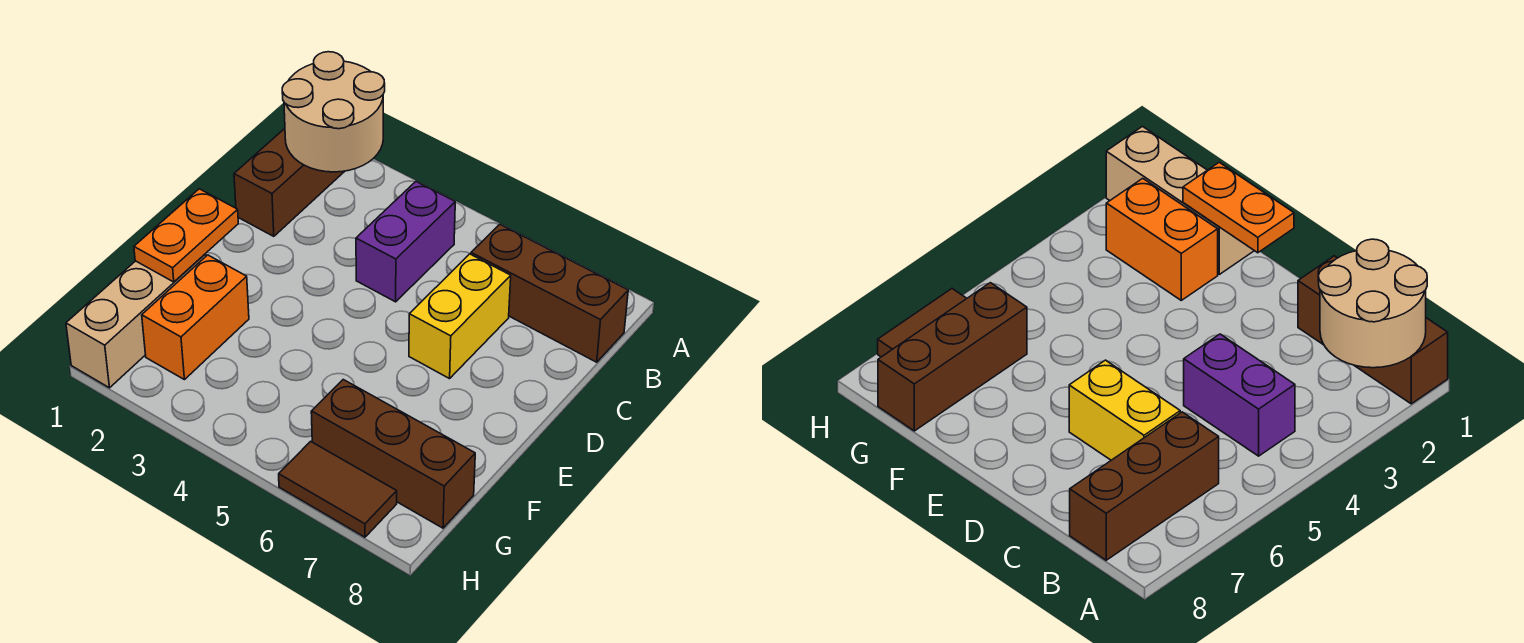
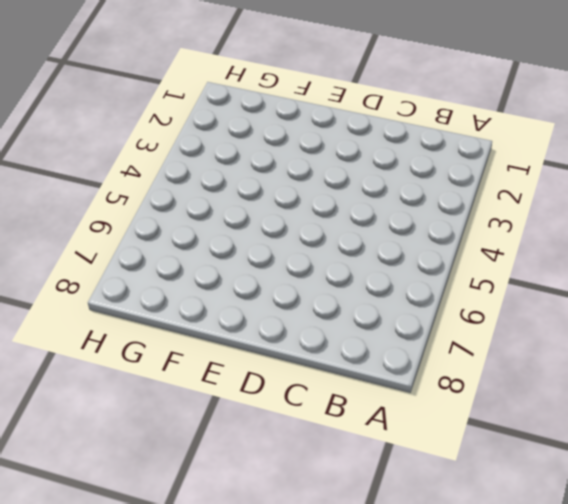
none -> brown 1x3 brick [234,129,345,236]
none -> purple 1x2 brick [356,182,455,302]

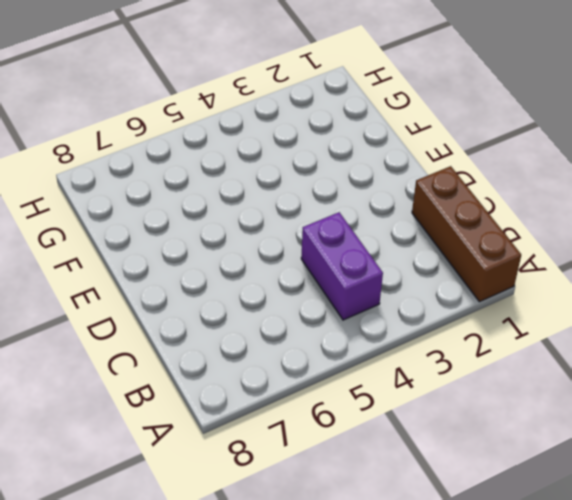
none -> brown 1x3 brick [471,224,628,362]
none -> yellow 1x2 brick [409,254,511,379]

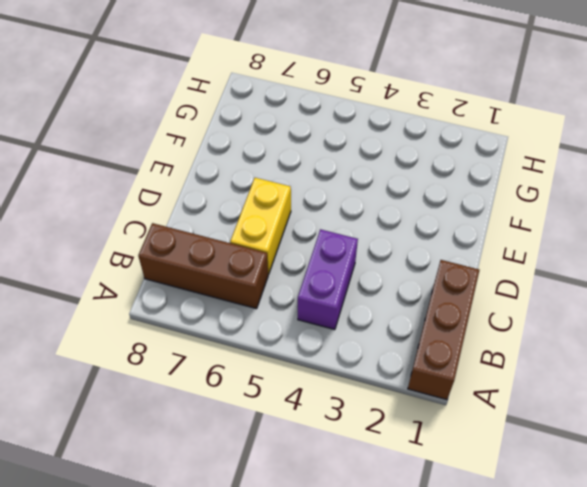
none -> tan 1x3 brick [66,254,206,388]
none -> orange 1x2 brick [142,255,249,380]

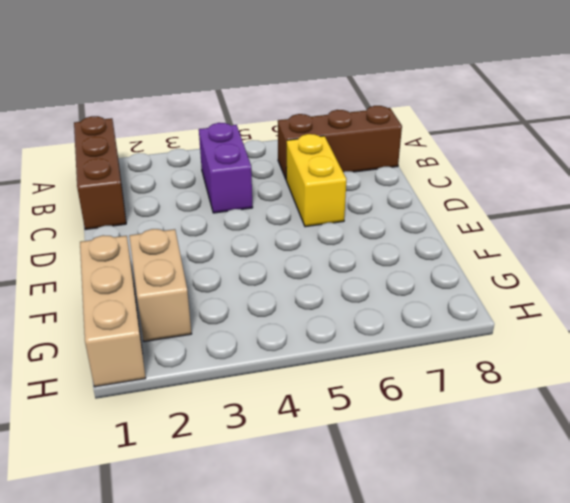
tan 1x2 brick [129,229,191,342] -> orange 1x2 brick [142,255,249,380]
none -> brown 1x3 brick [311,380,475,528]
none -> brown 1x2 tile [279,441,397,537]

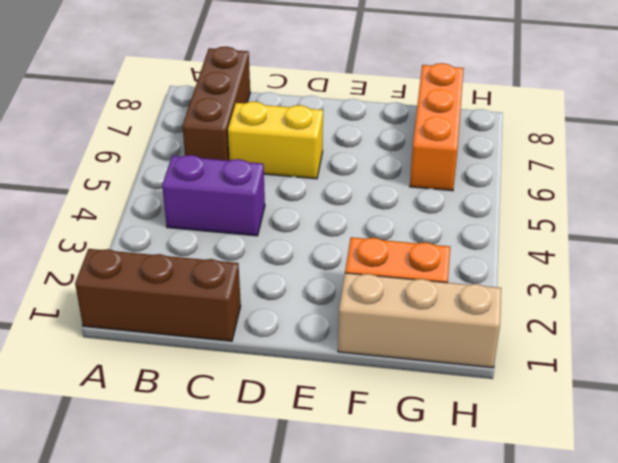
orange 1x3 brick [410,63,464,191] -> brown 1x3 brick [311,380,475,528]
none -> brown 1x2 tile [279,441,397,537]
none -> tan 2x2 round brick [282,52,385,172]

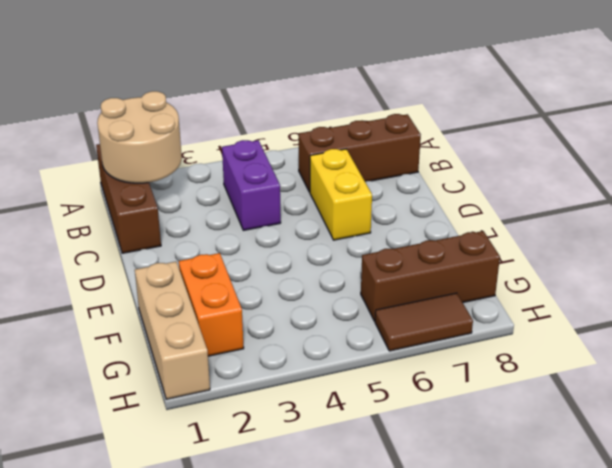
none -> orange 1x2 plate [134,189,238,282]

